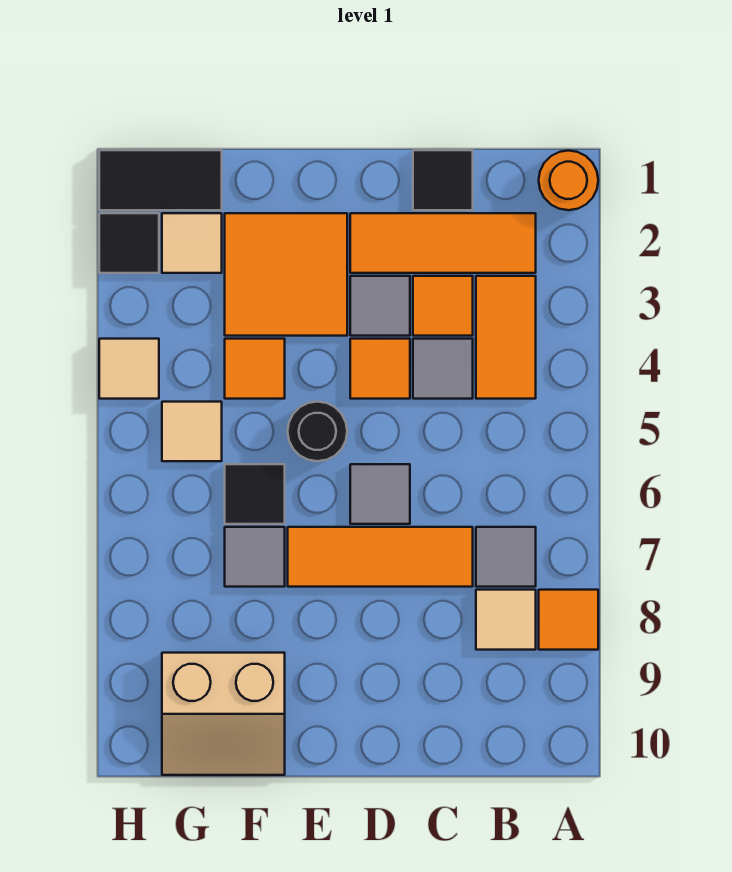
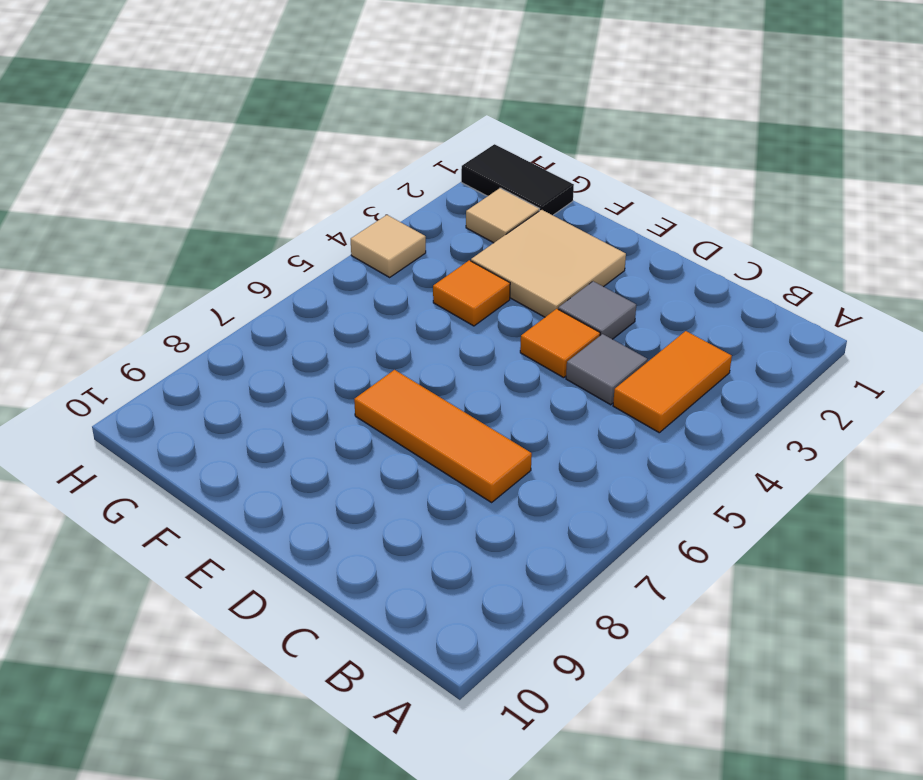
tan 2x2 tile [471,210,626,317] -> orange 2x2 tile [225,213,347,336]
none -> orange 1x1 round brick [539,151,598,210]
none -> orange 1x1 tile [539,590,598,650]
none -> orange 1x3 tile [350,213,536,273]

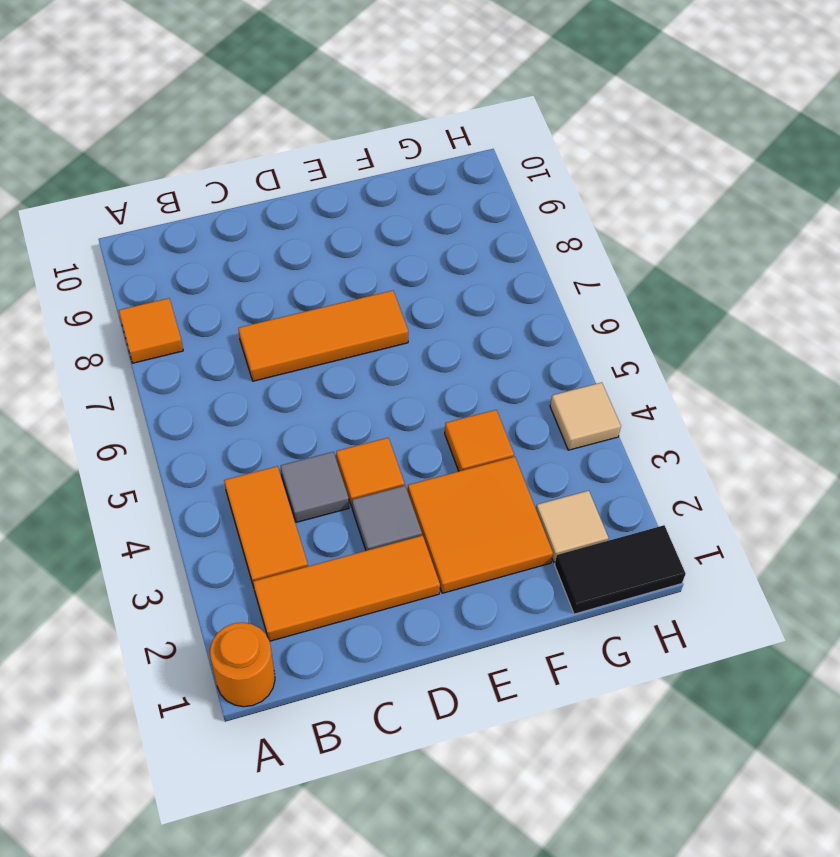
none -> grey 1x1 tile [476,527,536,587]
none -> tan 1x1 tile [476,590,536,650]
none -> black 1x1 tile [413,150,473,210]

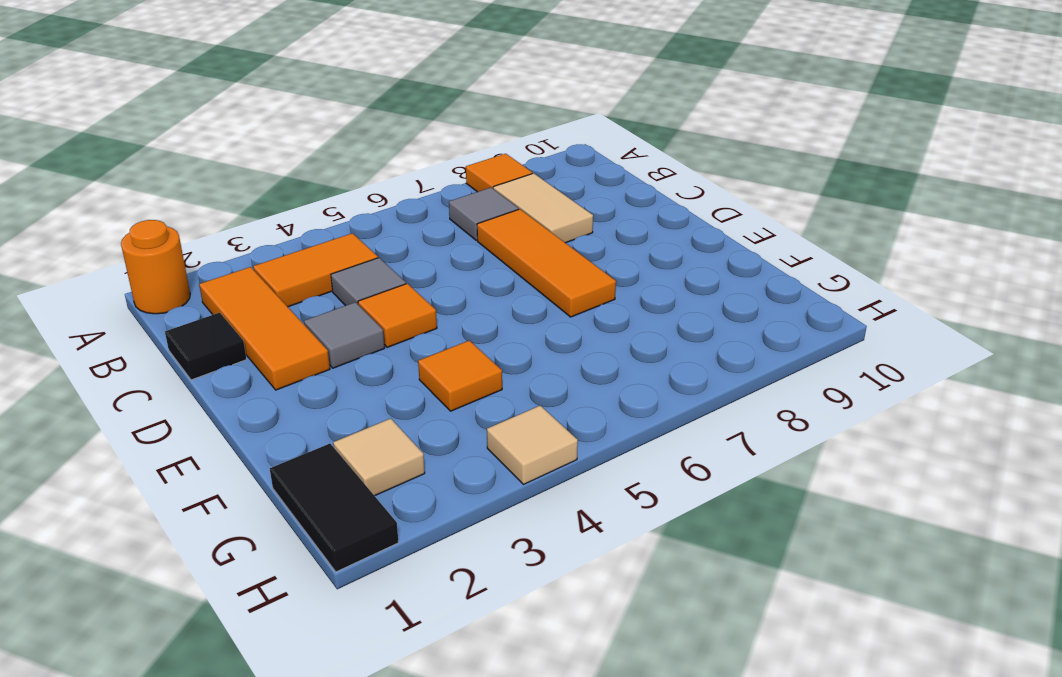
tan 1x2 tile [493,173,593,243] -> tan 1x1 tile [476,590,536,650]
none -> orange 1x1 tile [413,276,473,336]
none -> grey 1x1 tile [350,464,410,524]
none -> orange 2x2 tile [225,213,347,336]

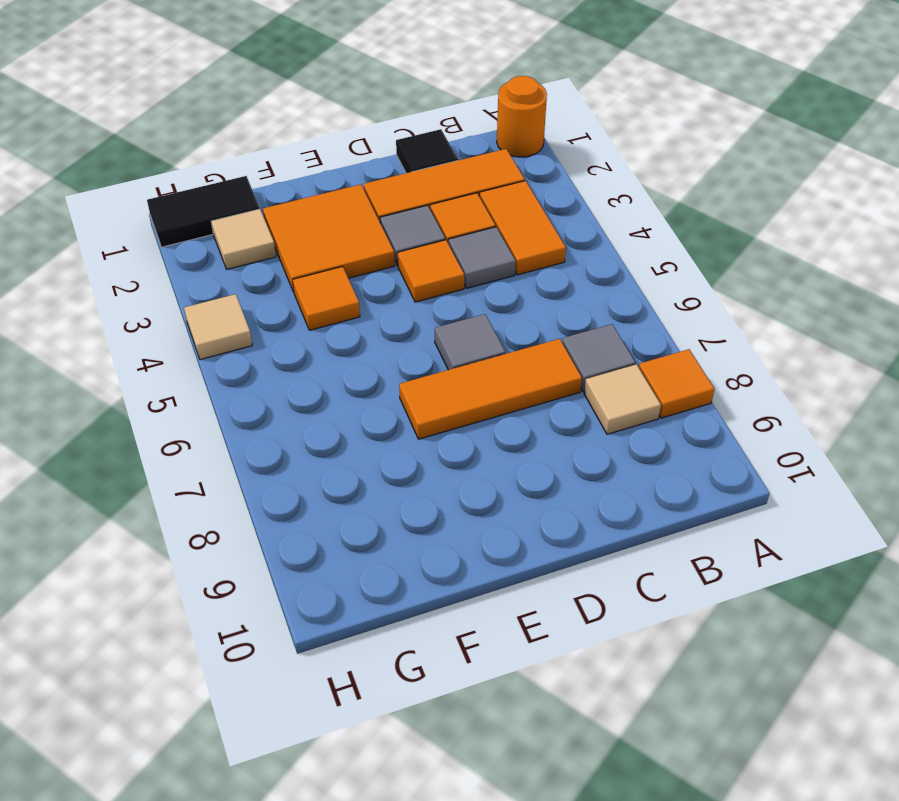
none -> black 1x1 round brick [288,402,347,461]
none -> black 1x1 tile [225,464,285,524]
none -> grey 1x1 tile [225,527,285,587]

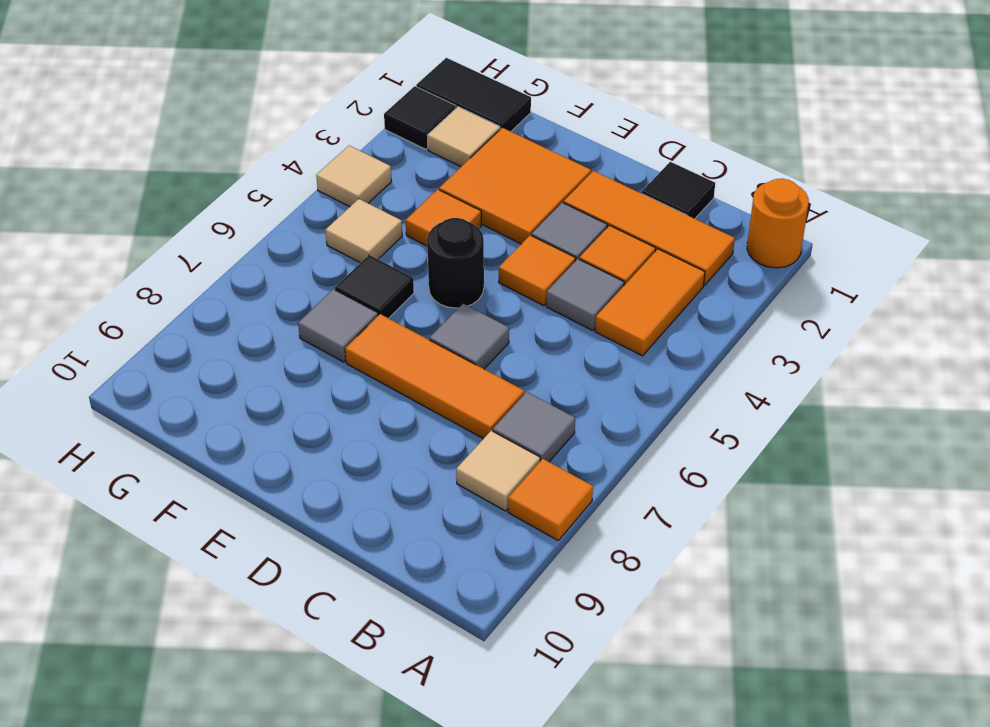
none -> tan 2x2 slope [162,653,285,775]

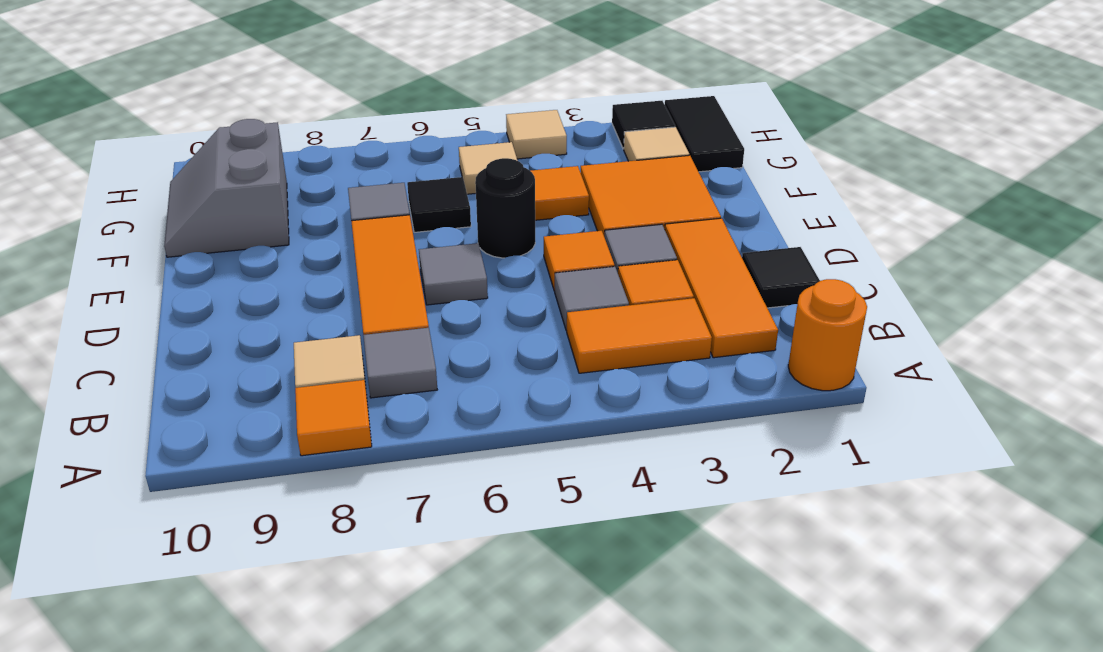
grey 2x2 slope [164,119,289,257] -> tan 2x2 slope [162,653,285,775]

